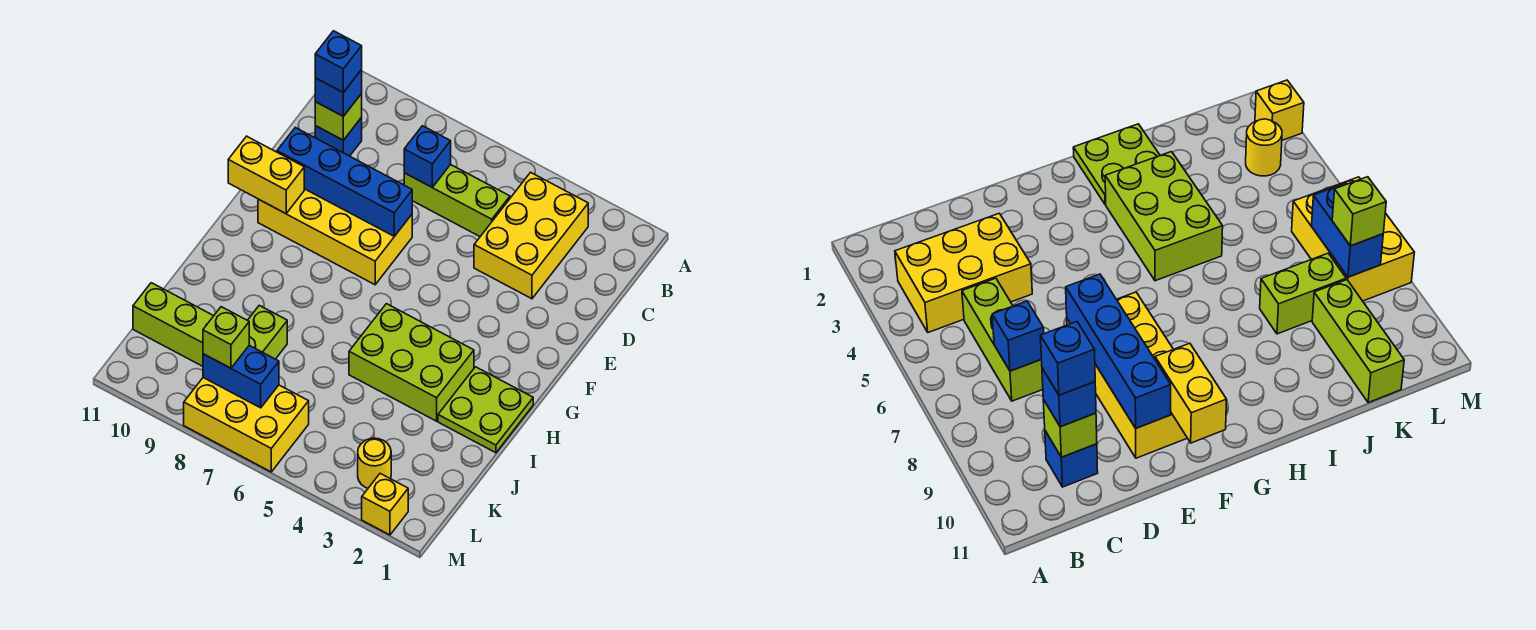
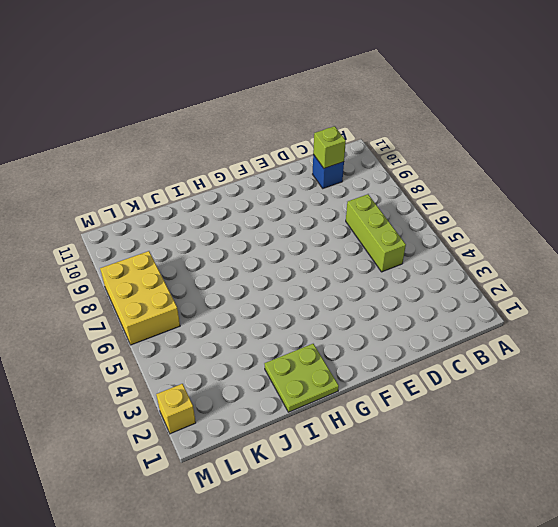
none -> yellow 2x3 brick [474,172,588,299]
none -> yellow 2x4 brick [258,189,412,285]
none -> lime 2x3 brick [349,304,474,421]

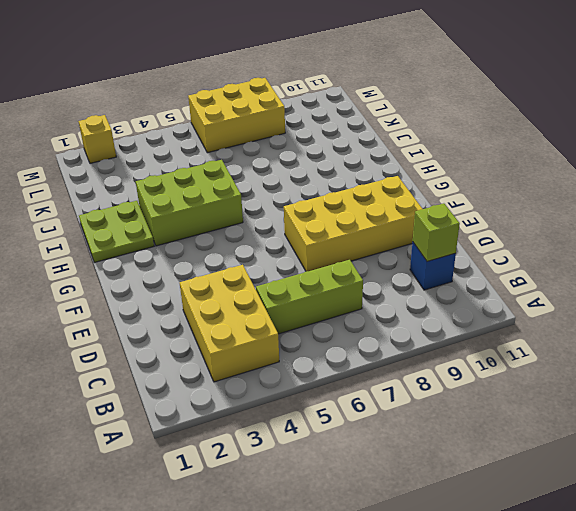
none -> lime 1x2 brick [248,305,287,359]
none -> lime 1x3 brick [133,283,213,366]
none -> yellow 1x1 round brick [358,438,391,488]

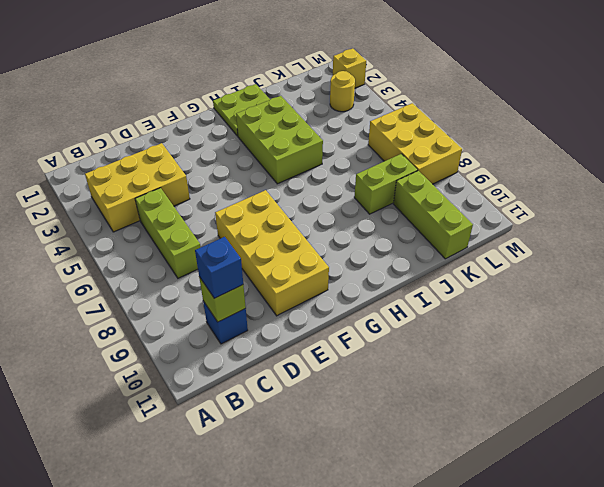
none -> blue 1x1 brick [404,126,451,187]
none -> blue 1x4 brick [277,128,412,236]
none -> yellow 1x2 brick [228,136,304,214]

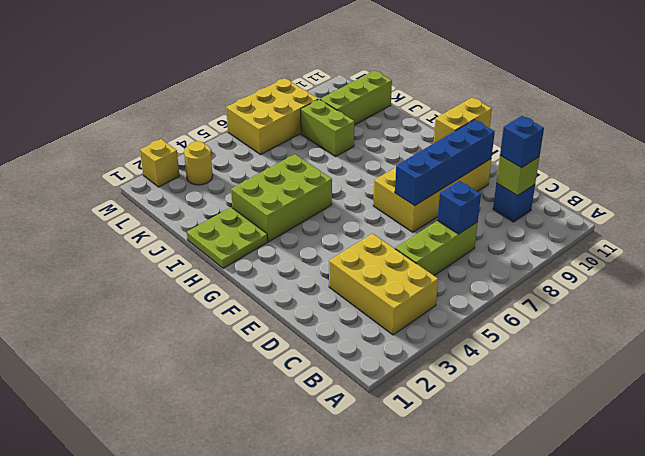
none -> blue 1x2 brick [203,345,279,408]
none -> lime 1x1 brick [203,307,249,368]
none -> blue 1x1 brick [315,31,362,92]

